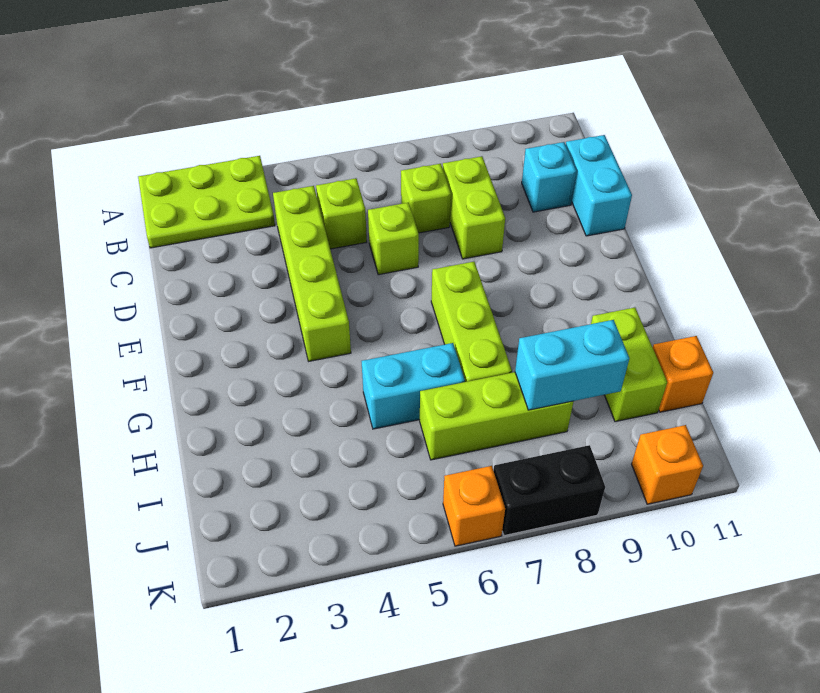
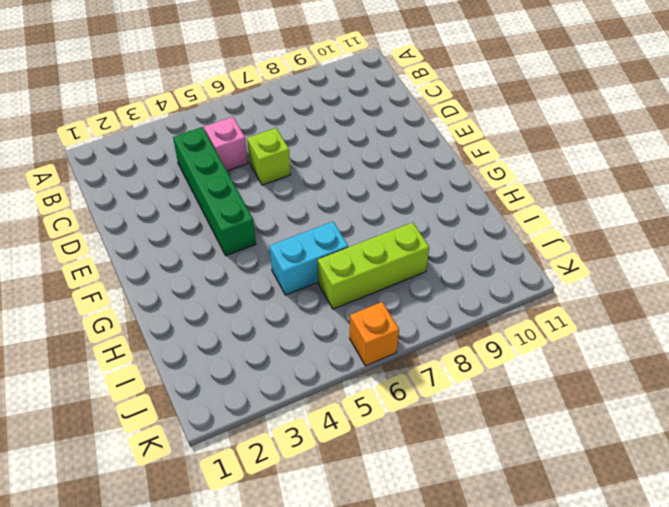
green 1x4 brick [173,127,256,256] -> lime 1x4 brick [273,186,351,361]
pink 1x1 brick [204,117,248,171] -> lime 1x1 brick [316,178,367,249]
none -> lime 2x3 plate [138,156,275,248]
none -> lime 1x1 brick [401,164,451,233]
none -> lime 1x2 brick [443,156,505,259]

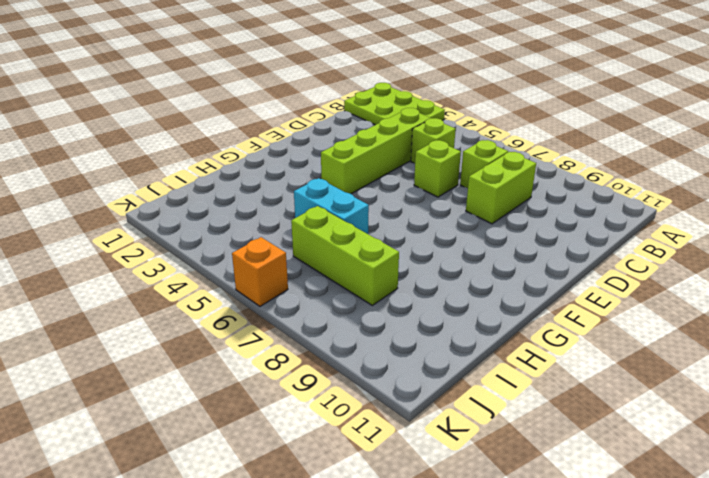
none -> cyan 1x1 brick [522,142,577,212]
none -> cyan 1x2 brick [566,135,632,236]
none -> lime 1x3 brick [431,262,512,382]

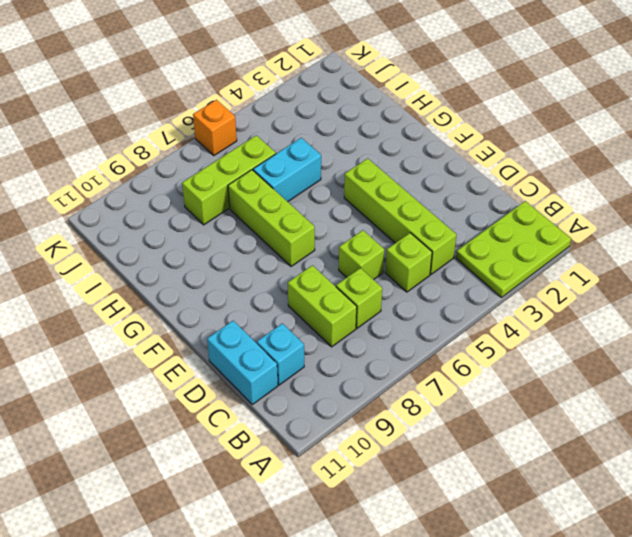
none -> lime 1x2 brick [591,308,667,422]
none -> orange 1x1 brick [653,336,713,412]
none -> black 1x2 brick [494,445,605,536]

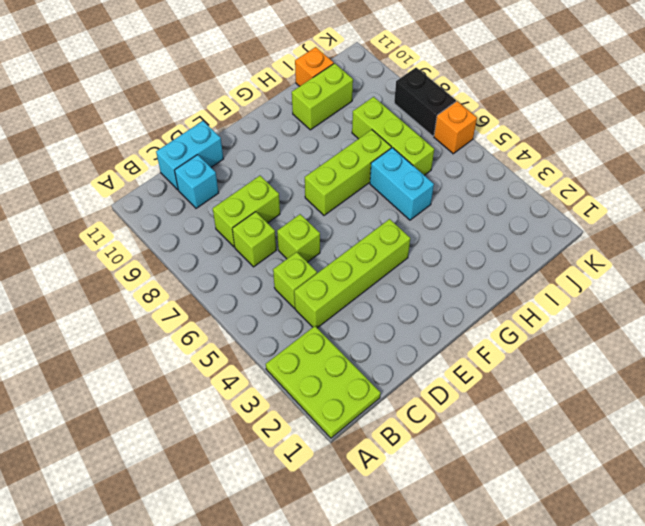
none -> orange 1x1 brick [632,425,703,504]
none -> cyan 1x2 brick [515,320,629,410]

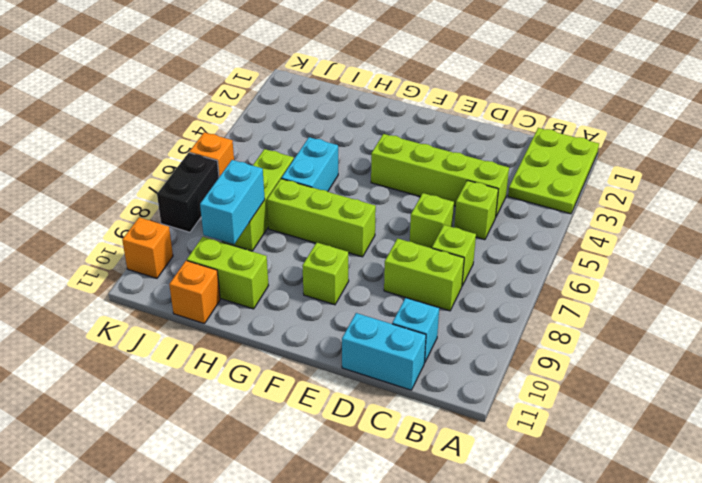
lime 1x1 brick [302,243,349,305] -> none

